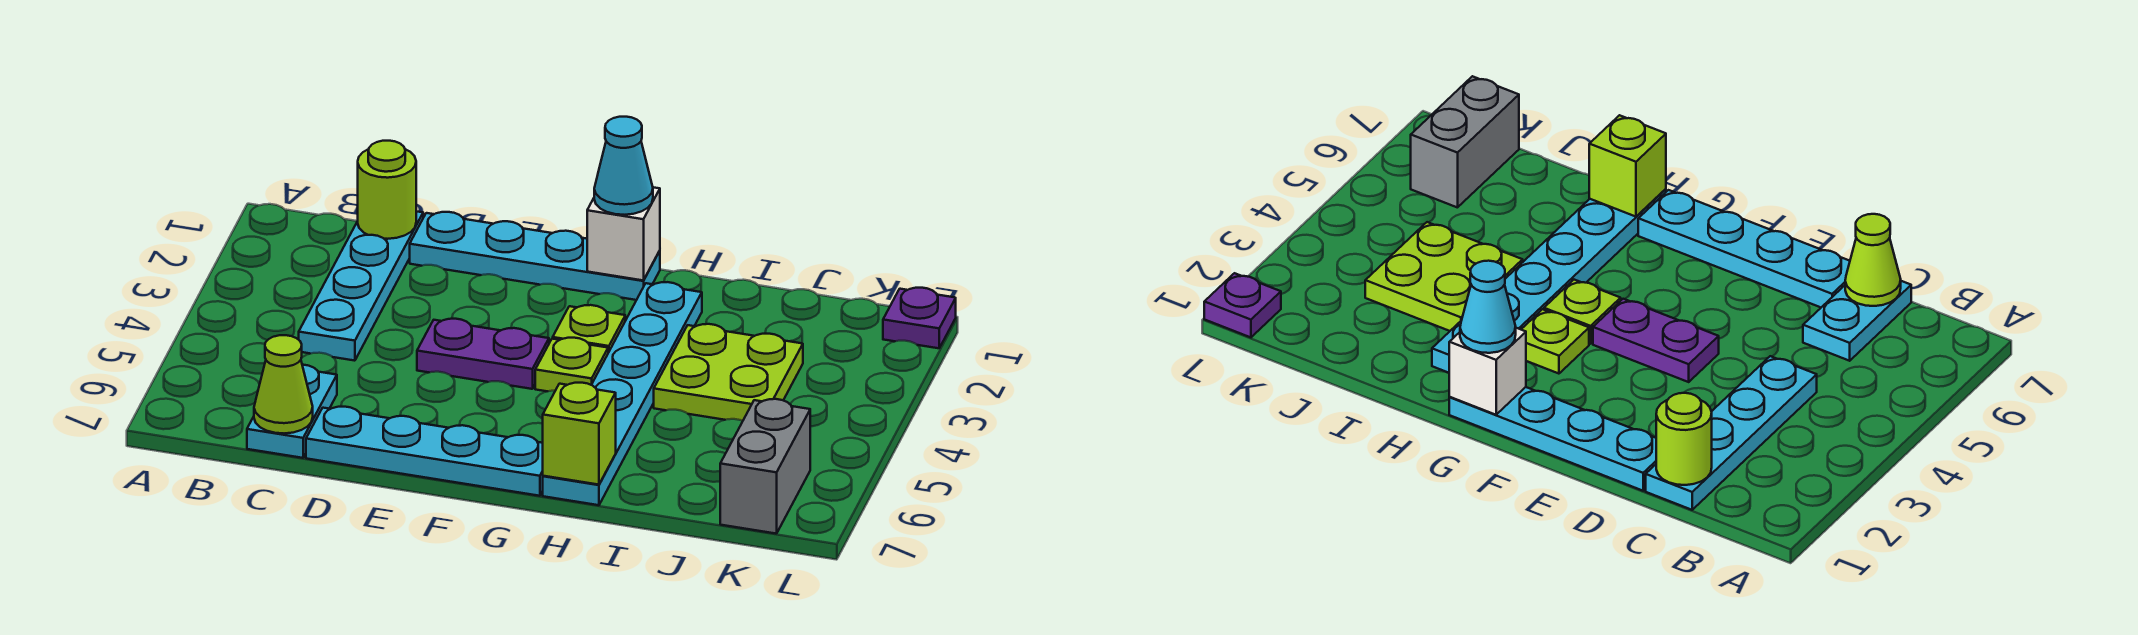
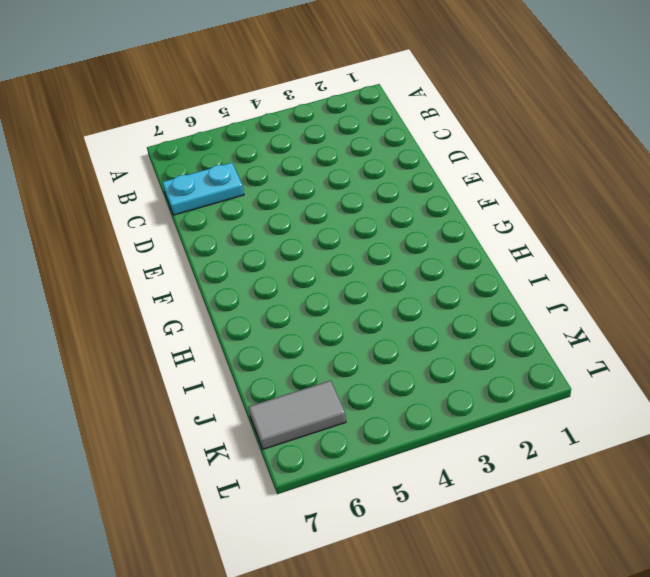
grey 1x2 tile [249,380,346,449] -> grey 1x2 brick [720,399,810,534]
none -> cyan 1x4 plate [299,211,423,361]
none -> cyan 1x4 plate [410,212,660,300]
none -> cyan 1x4 plate [306,406,543,496]

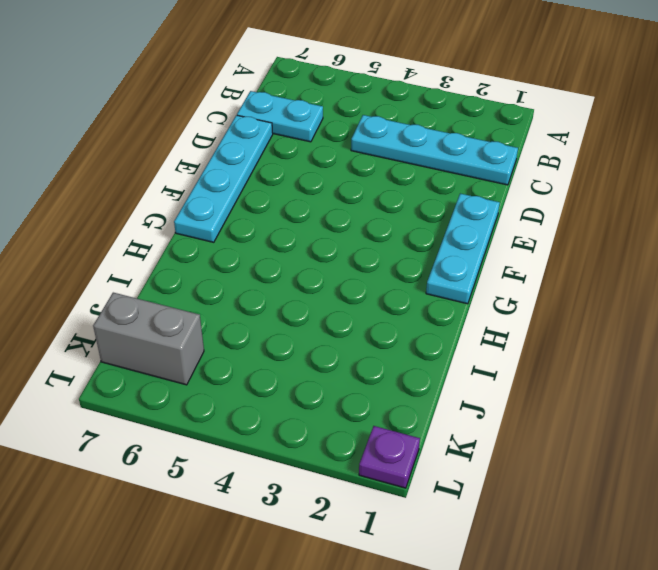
cyan 1x3 plate [426,194,500,304] -> cyan 1x4 plate [410,212,660,300]
none -> purple 1x2 plate [417,318,549,389]
none -> lime 1x1 plate [553,305,625,353]
none -> lime 1x1 plate [535,338,608,391]

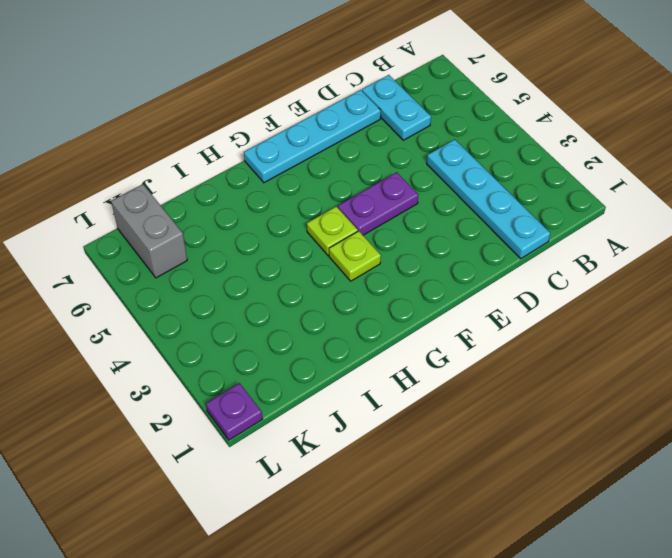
none -> cyan 1x4 plate [410,212,660,300]
none -> cyan 1x6 plate [543,282,702,505]
none -> lime 2x2 plate [654,324,803,421]

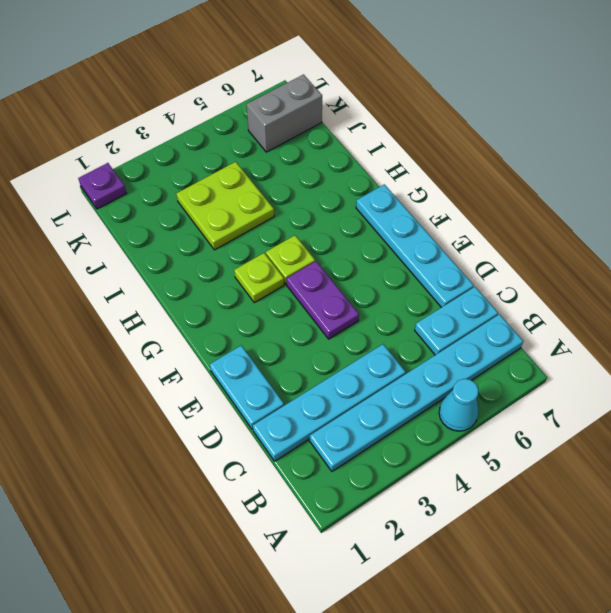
cyan 1x1 cone [439,379,479,431] -> cyan 1x1 cone moved to [594,117,653,215]
cyan 1x6 plate [310,314,523,471] -> cyan 1x6 plate moved to [543,282,702,505]
cyan 1x2 plate [210,345,284,430] -> cyan 1x4 plate [410,212,660,300]
none -> lime 1x1 round brick [358,141,416,239]
none -> lime 1x1 cone [254,335,313,433]
none -> white 1x1 brick [587,187,660,281]

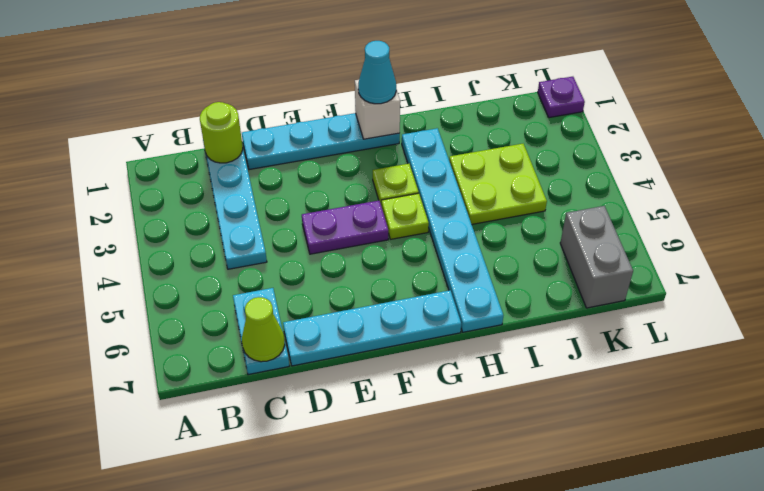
none -> lime 1x1 brick [543,383,616,485]

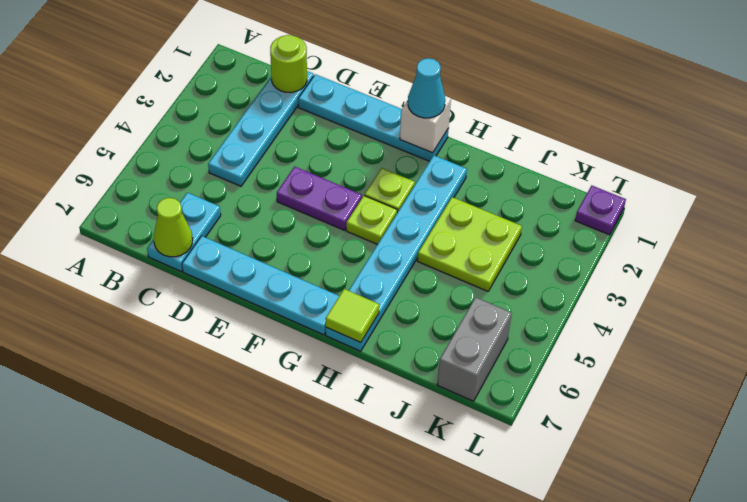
lime 1x1 tile [326,289,379,343] -> lime 1x1 brick [543,383,616,485]

